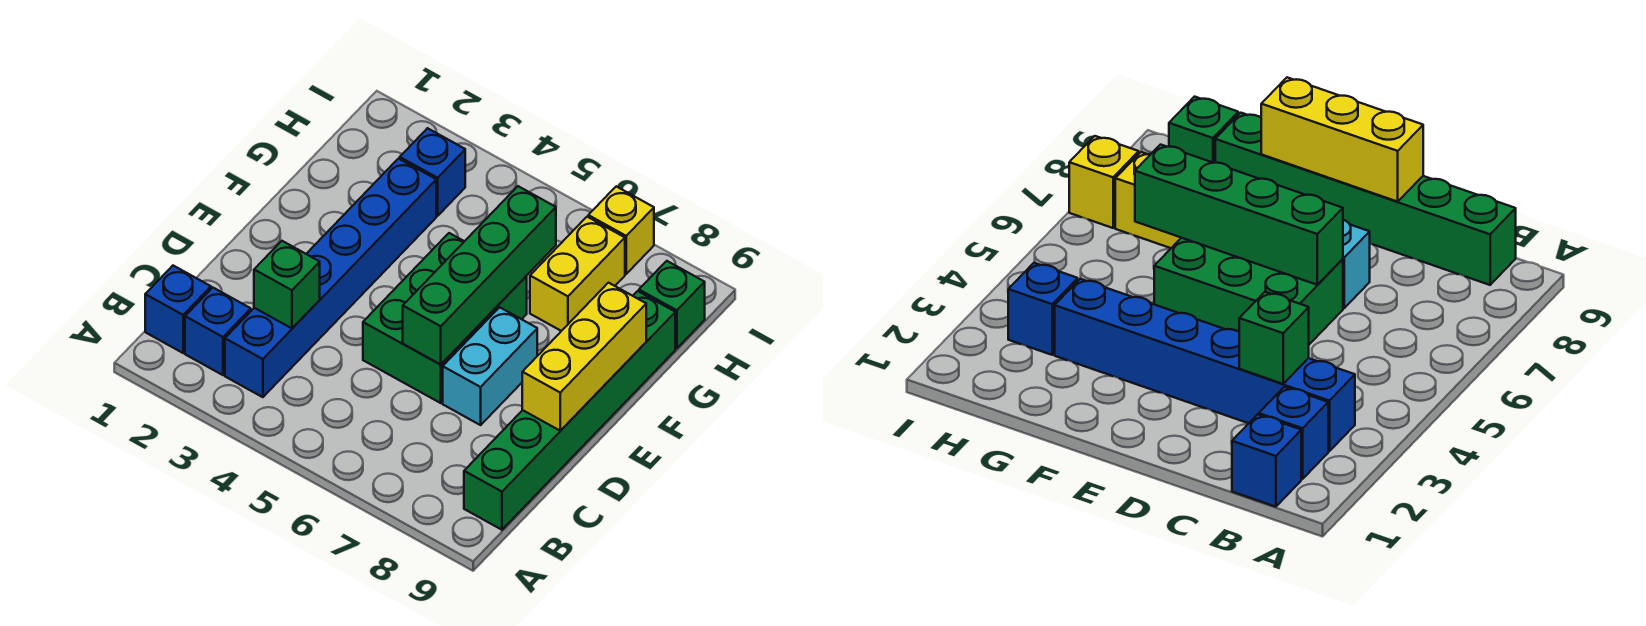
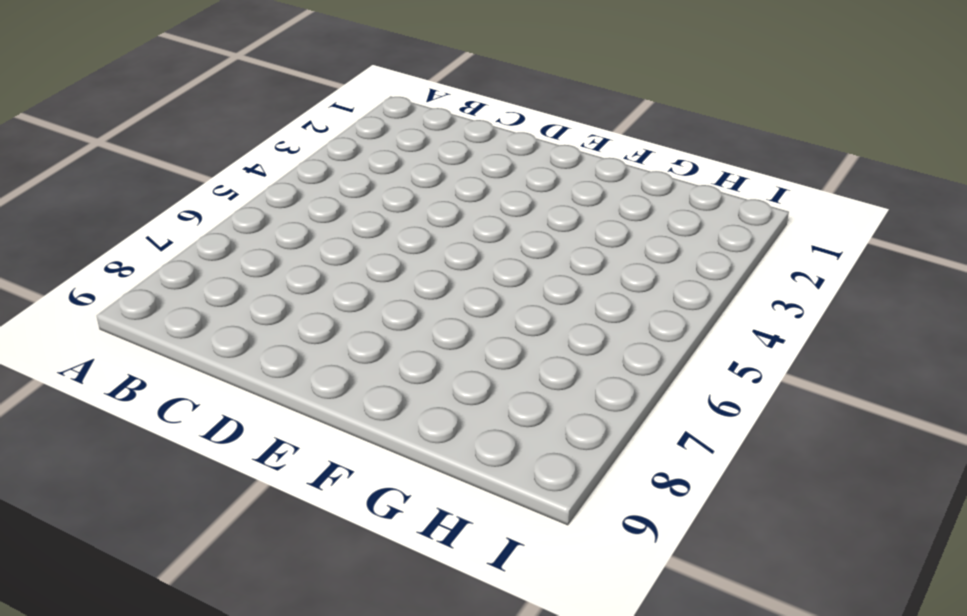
none -> blue 1x1 brick [145,266,211,353]
none -> blue 1x1 brick [185,288,251,375]
none -> blue 1x6 brick [225,159,436,397]

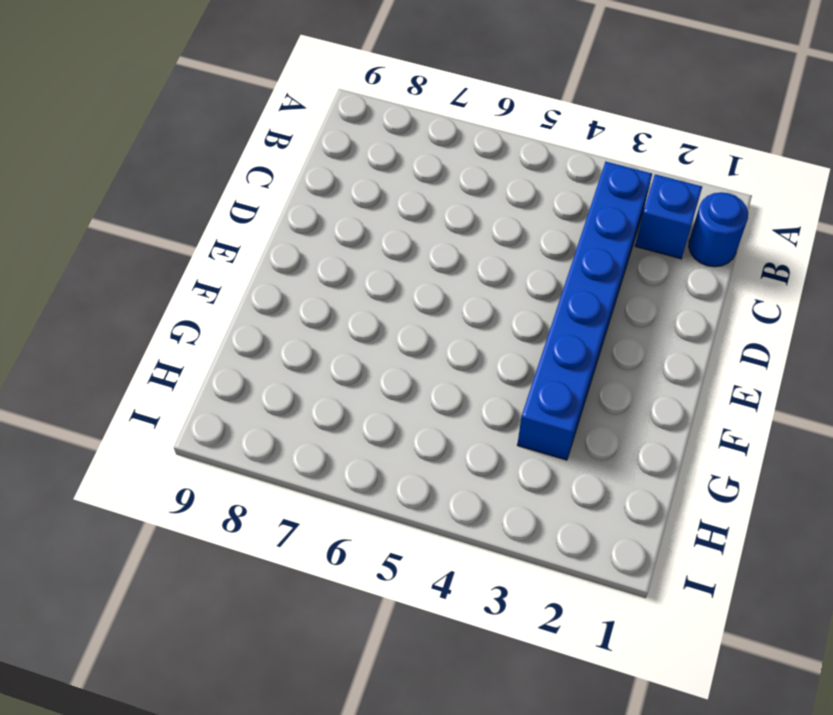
blue 1x1 round brick [689,192,748,267] -> blue 1x1 brick [145,266,211,353]
none -> green 1x6 brick [464,291,675,530]
none -> green 2x3 brick [363,233,527,403]
none -> cyan 1x2 brick [443,307,537,425]

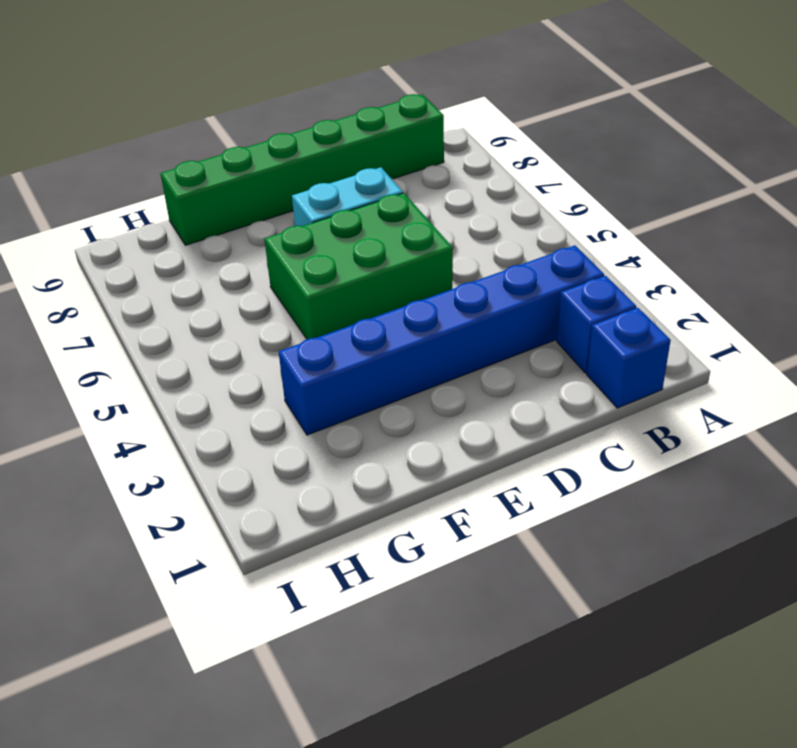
none -> yellow 1x2 brick [530,217,625,331]
none -> blue 1x1 brick [400,128,465,216]
none -> green 1x1 brick [639,261,705,348]

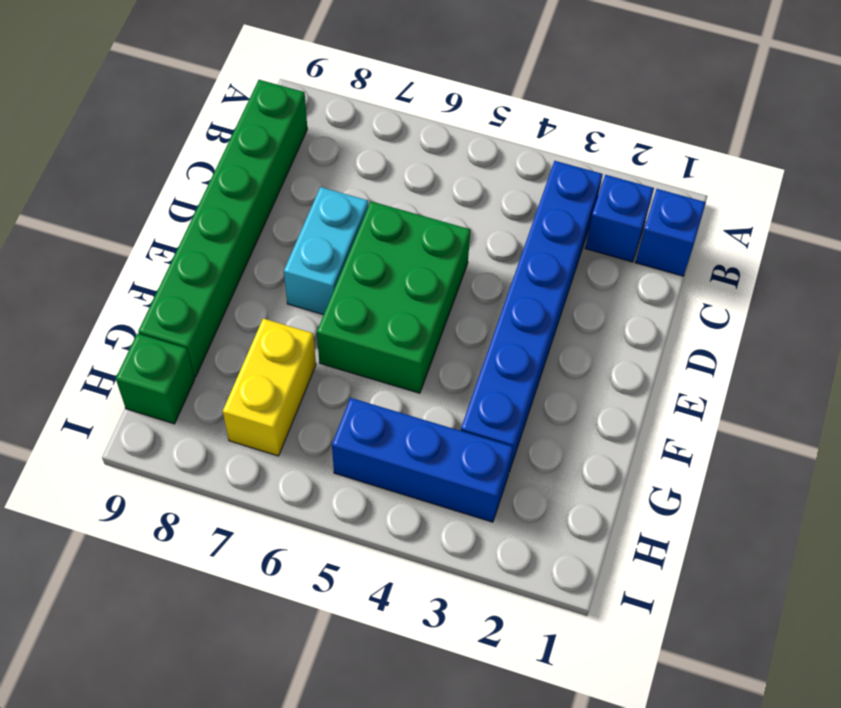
blue 1x3 brick [332,398,513,522] -> blue 1x1 brick [400,128,465,216]
none -> yellow 1x1 brick [588,186,654,274]
none -> green 1x1 brick [254,241,320,328]
none -> green 1x4 brick [403,186,556,365]

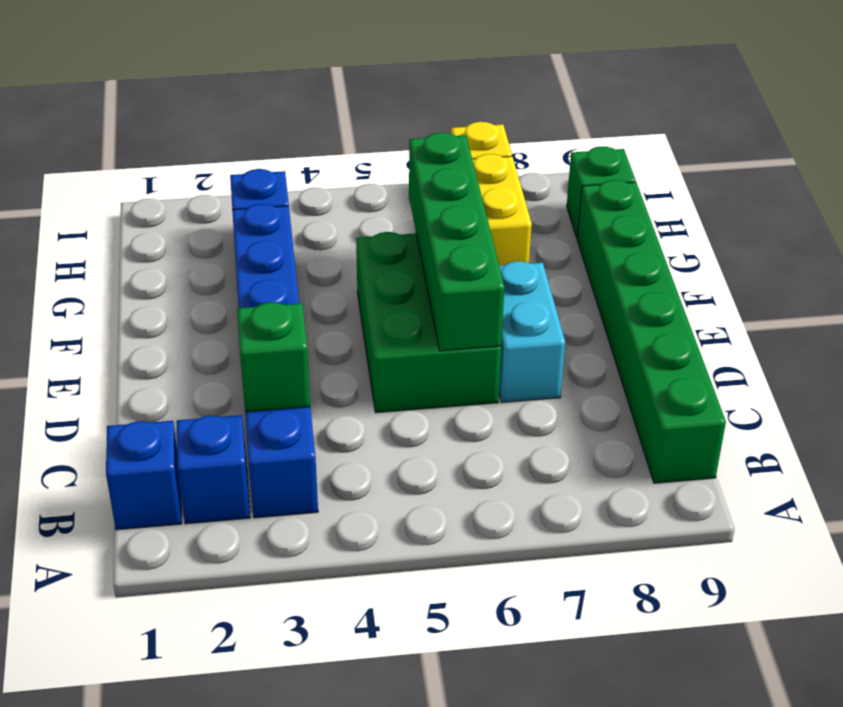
none -> yellow 1x3 brick [522,283,646,431]

